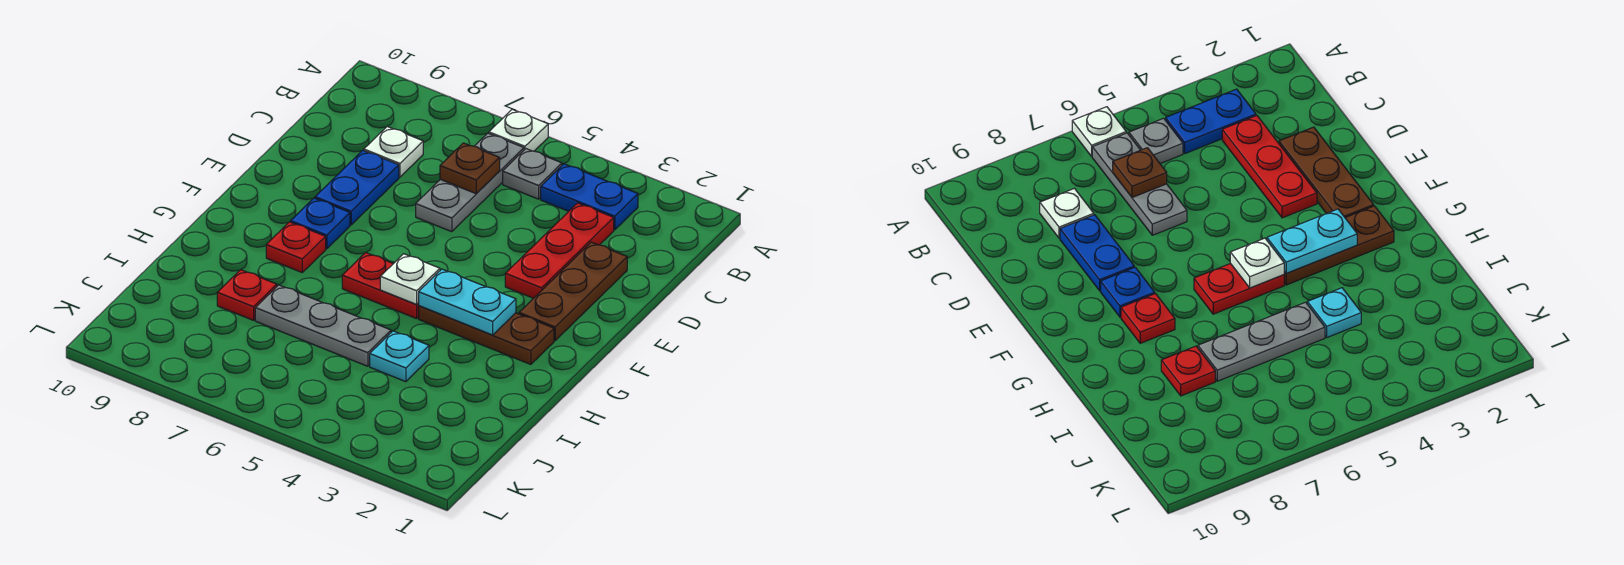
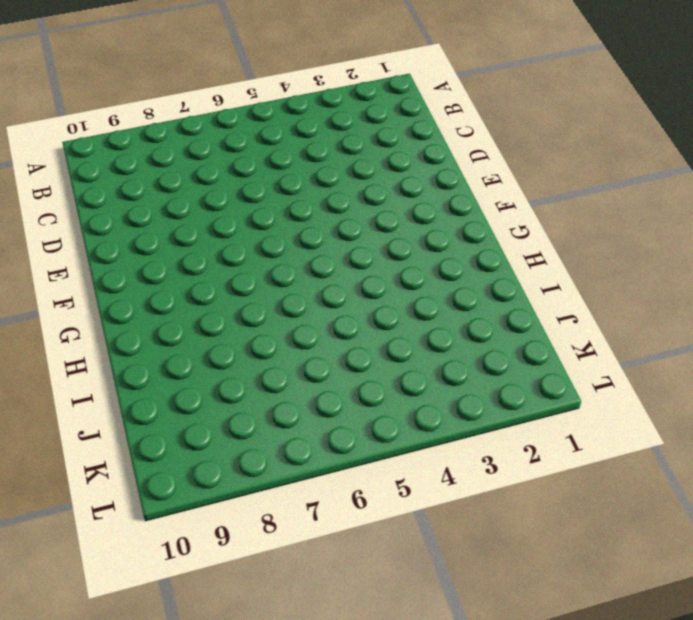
none -> white 1x1 plate [489,109,548,151]
none -> blue 1x2 plate [541,164,638,230]
none -> grey 1x1 plate [503,149,562,199]

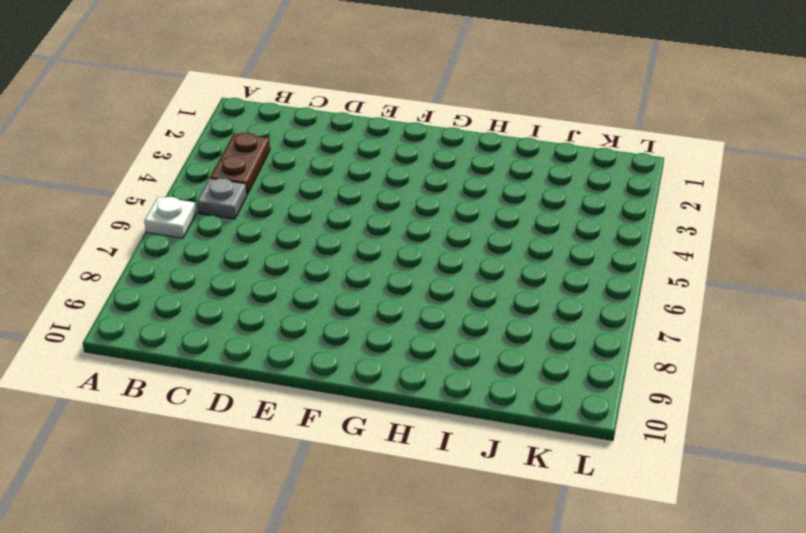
brown 1x2 plate [210,133,270,194] -> blue 1x2 plate [541,164,638,230]
none -> grey 1x3 plate [416,133,524,232]
none -> red 1x3 plate [505,203,614,298]
none -> white 1x1 plate [364,126,423,177]

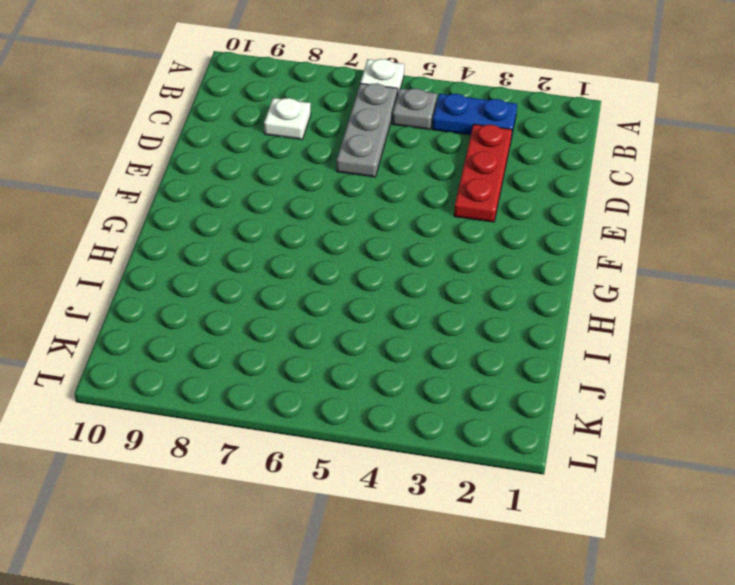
none -> brown 1x3 plate [519,242,627,340]
none -> blue 1x2 plate [315,150,399,225]
none -> blue 1x1 plate [291,198,350,249]

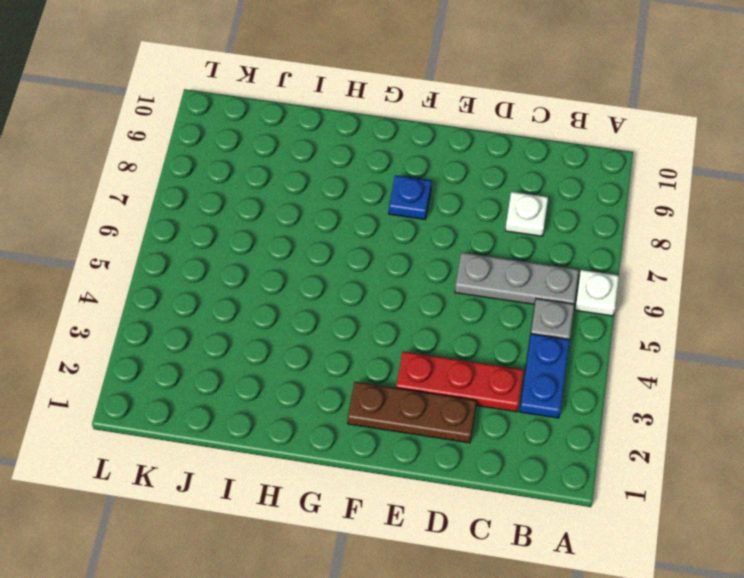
none -> blue 1x2 plate [315,150,399,225]
none -> brown 1x3 plate [419,306,554,364]
none -> red 1x2 plate [342,253,419,319]

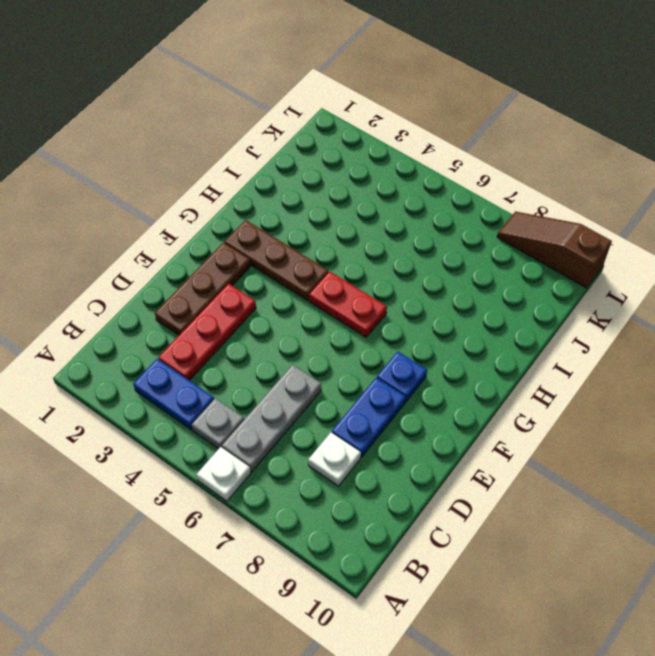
brown 1x3 slope [497,212,612,288] -> none
none -> red 1x1 plate [266,222,326,272]
none -> cyan 1x1 plate [370,331,429,382]
none -> grey 1x3 plate [255,285,391,366]

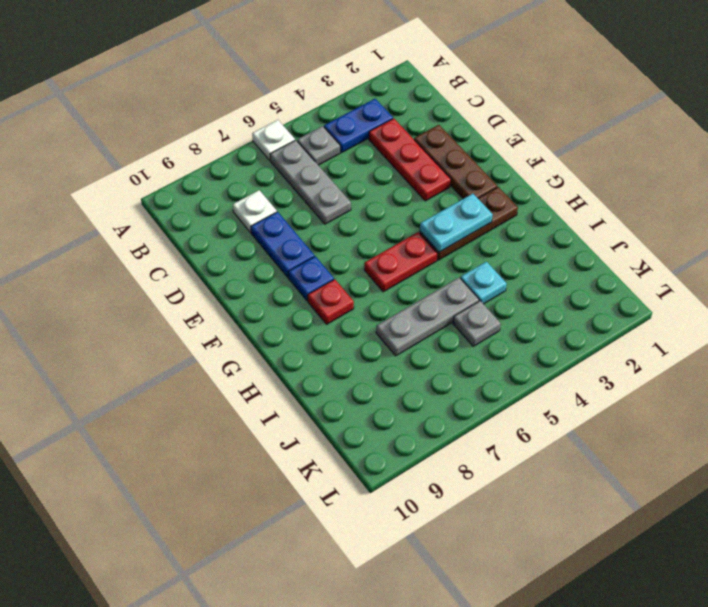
grey 1x1 plate [453,301,501,346] -> none
none -> red 1x1 plate [217,270,277,320]
none -> brown 1x1 plate [440,143,500,194]
none -> white 1x1 plate [380,254,440,304]

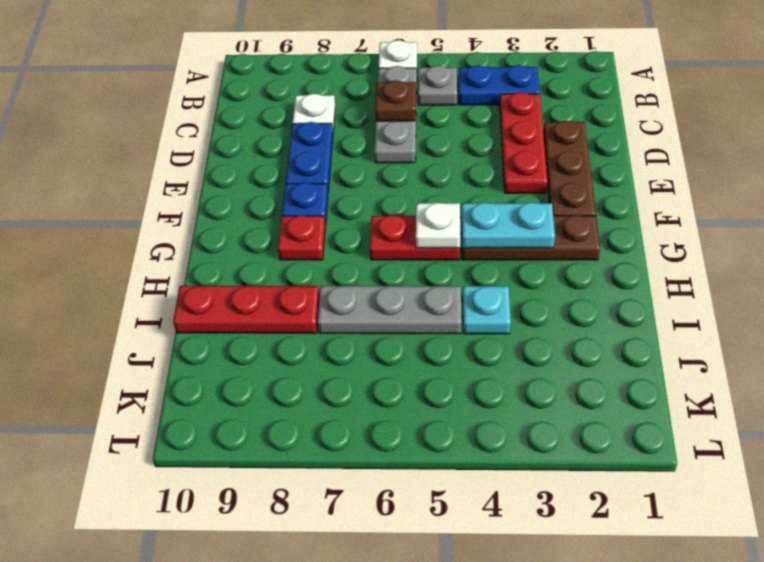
red 1x3 plate [173,286,320,333] -> red 1x1 plate [217,270,277,320]

